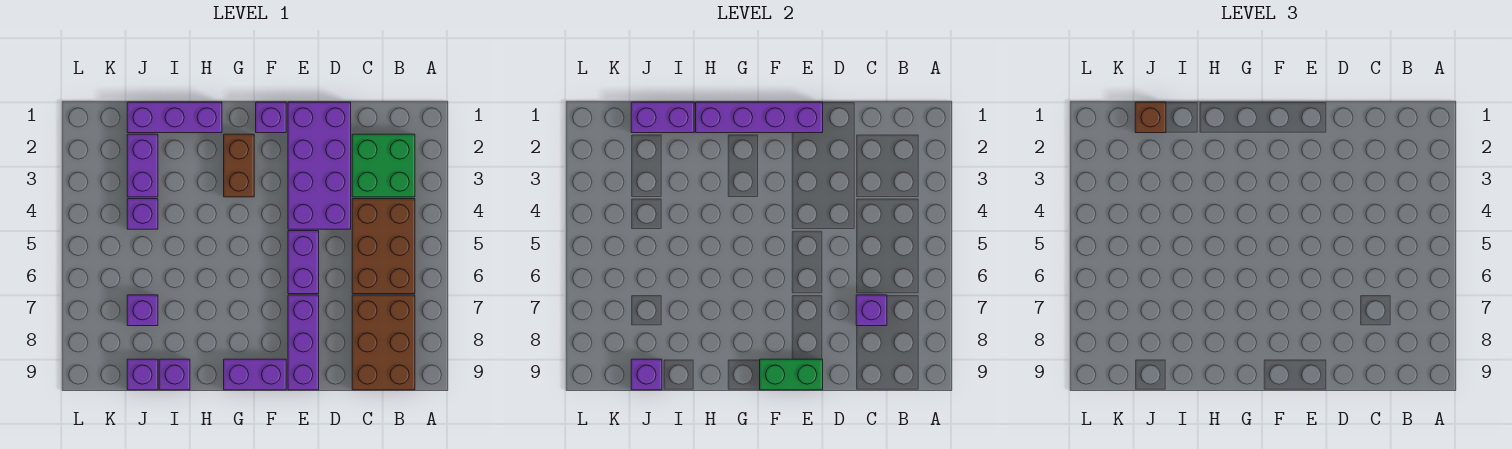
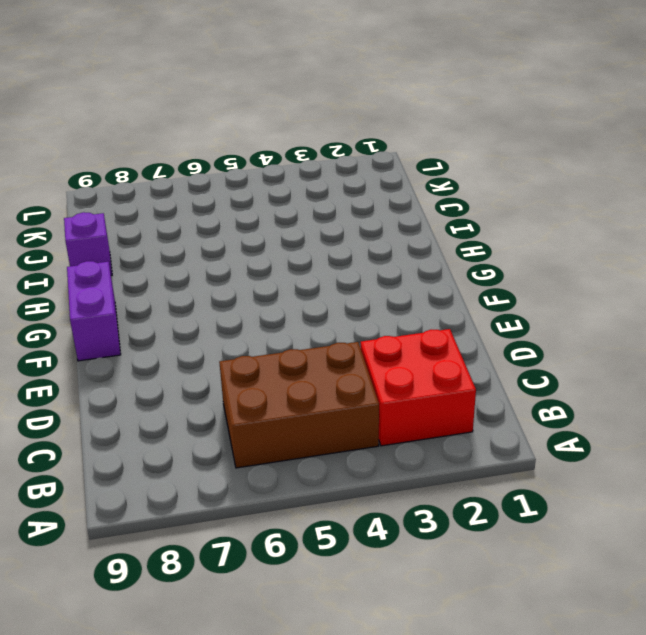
red 2x2 brick [361,329,476,446] -> green 2x2 brick [352,134,415,197]
none -> brown 2x3 brick [352,295,415,390]
none -> purple 2x4 brick [288,102,351,229]
none -> purple 1x2 brick [288,231,319,294]

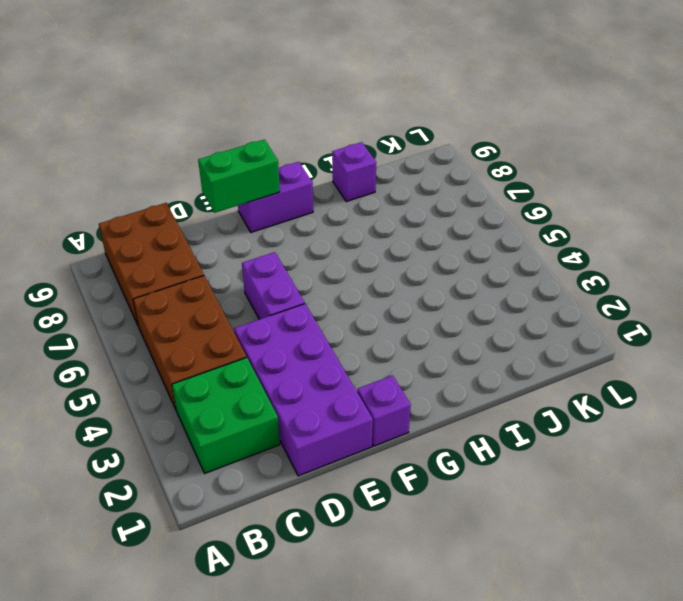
none -> purple 1x3 brick [288,295,319,390]
none -> brown 1x2 brick [224,134,254,197]
none -> purple 1x3 brick [127,102,222,133]

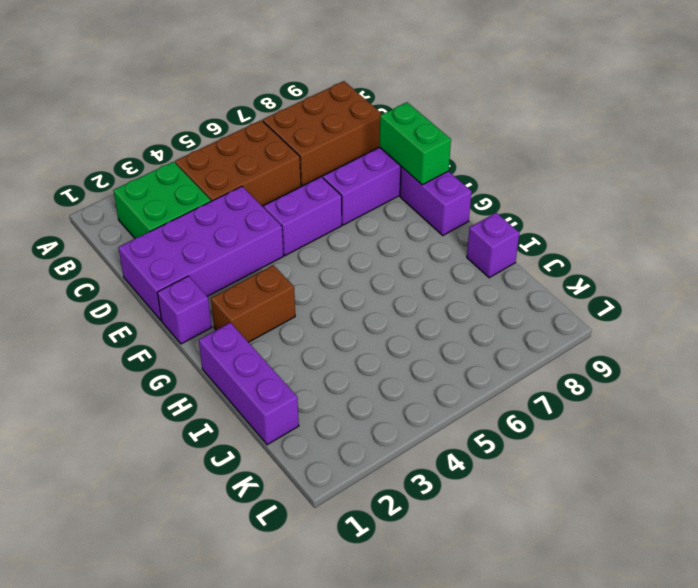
none -> purple 1x2 brick [127,134,158,197]
none -> purple 1x1 brick [127,199,158,229]
none -> purple 1x1 brick [127,295,158,326]

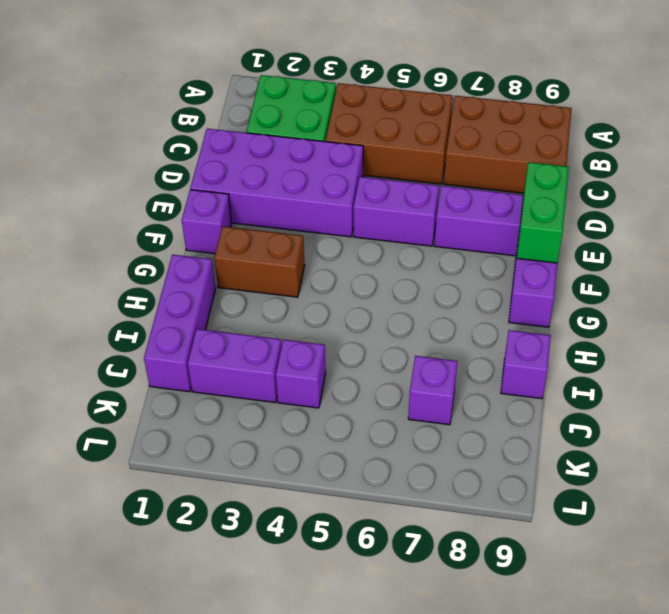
none -> purple 1x1 brick [127,359,158,390]
none -> purple 1x1 brick [856,295,887,326]
none -> purple 1x4 brick [696,102,823,133]

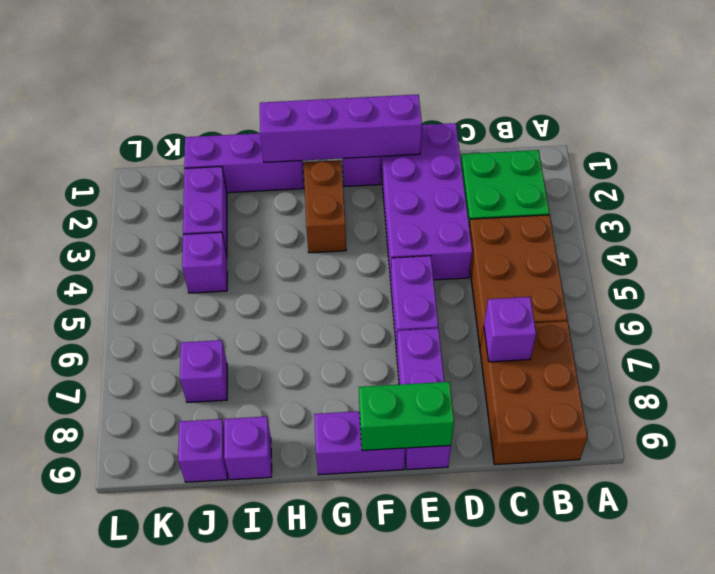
none -> purple 1x2 brick [631,102,694,133]
none -> purple 1x1 brick [631,359,662,390]
none -> brown 1x1 brick [1135,102,1166,133]

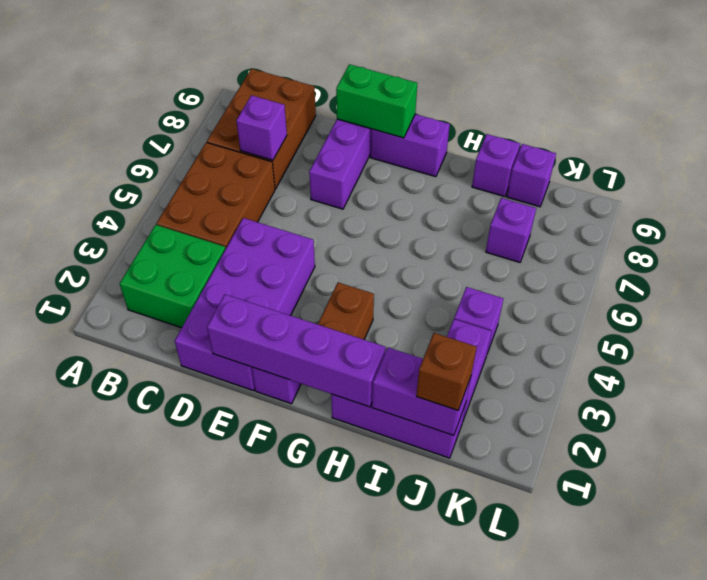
none -> purple 1x2 brick [288,231,319,294]
none -> purple 1x1 brick [631,359,662,390]

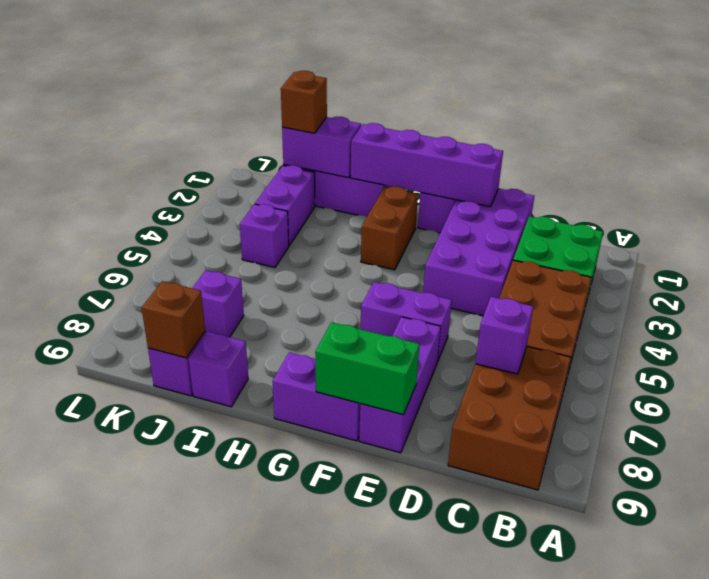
purple 1x2 brick [360,282,452,362] -> purple 1x2 brick turned to [288,231,319,294]
brown 1x1 brick [142,281,205,358] -> purple 1x1 brick [631,359,662,390]

